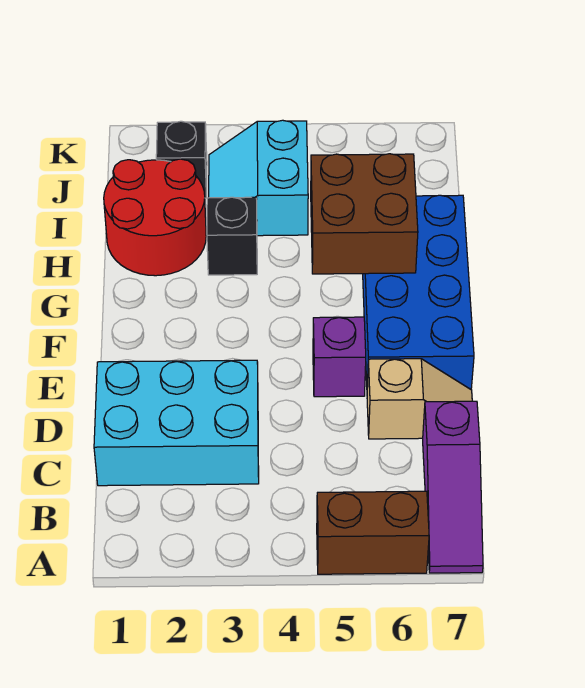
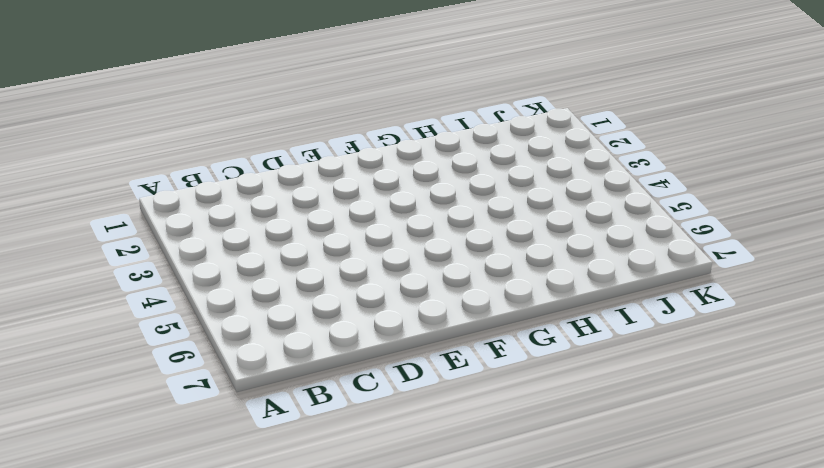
none -> brown 1x2 brick [317,491,429,574]
none -> purple 1x3 slope [423,401,483,573]

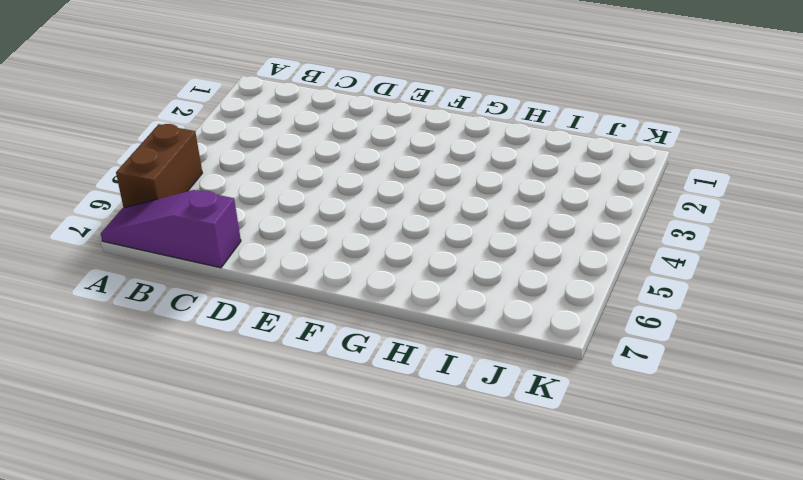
none -> cyan 2x3 brick [94,360,259,486]
none -> tan 1x2 slope [367,359,472,439]

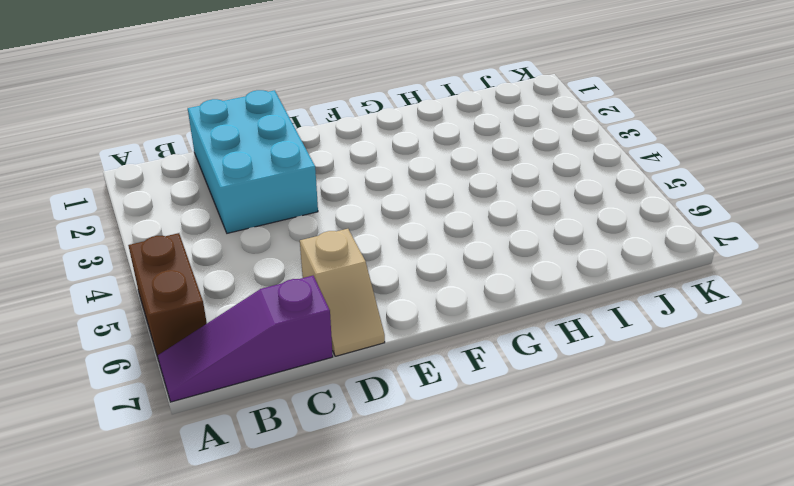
none -> purple 1x1 brick [313,317,366,397]
none -> blue 2x4 brick [363,195,474,389]

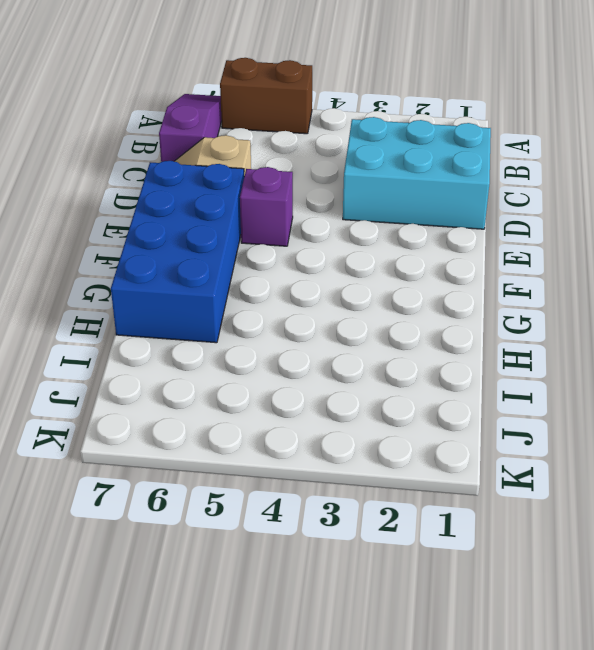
none -> red 2x2 round brick [104,159,206,276]
none -> black 1x1 brick [207,197,257,275]

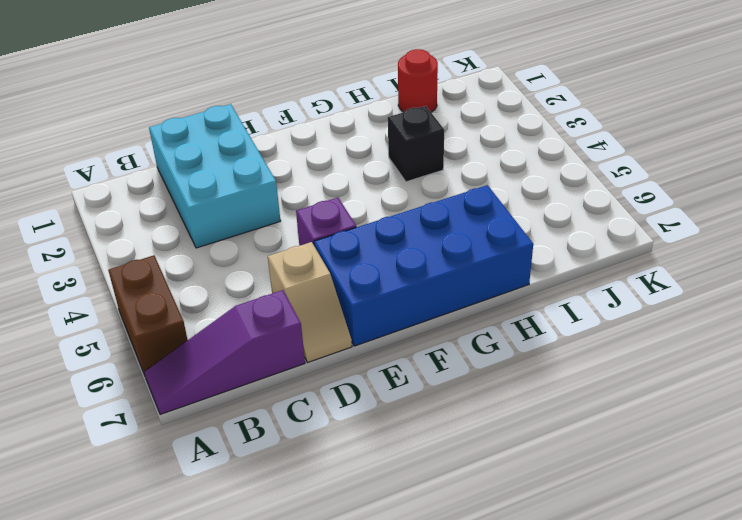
red 1x1 round brick [398,49,438,112] -> red 2x2 round brick [104,159,206,276]
none -> cyan 2x2 slope [209,120,308,236]
none -> black 1x1 brick [156,121,207,198]

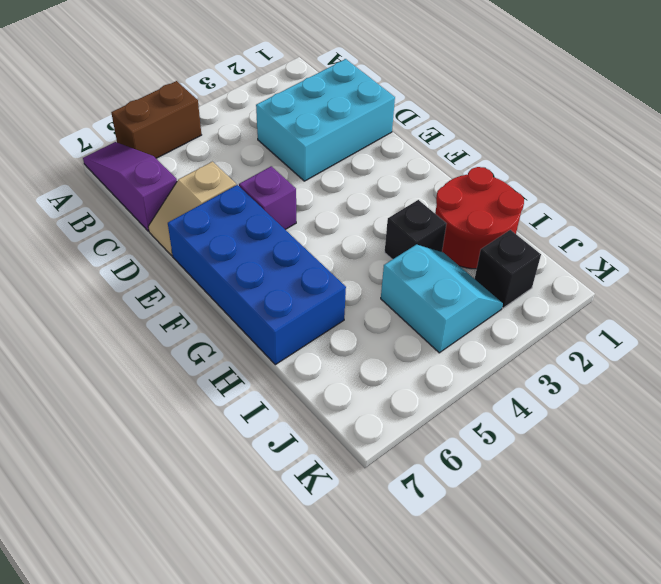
none -> brown 2x2 brick [311,154,418,274]

